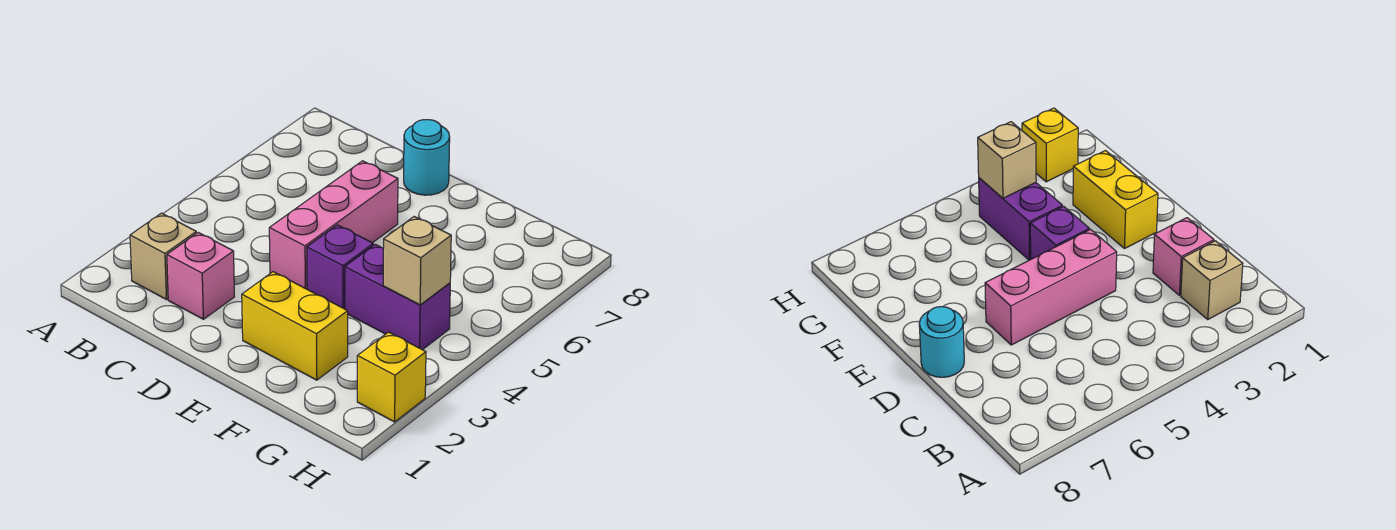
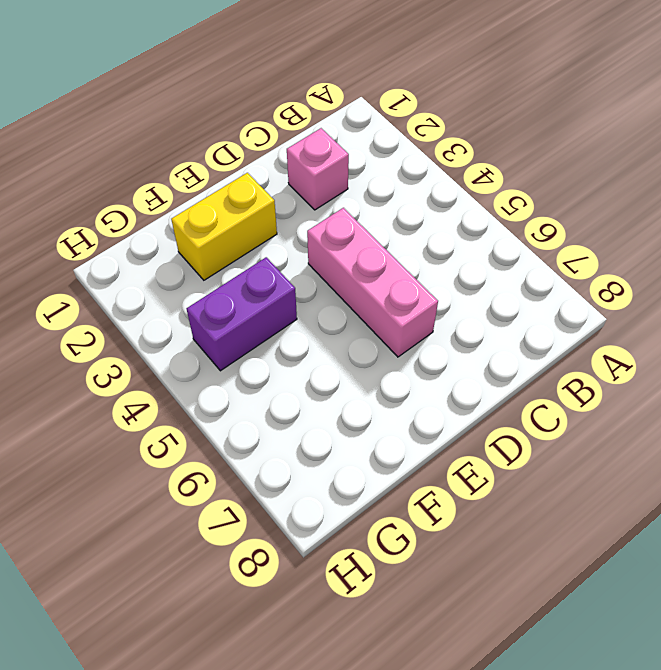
none -> tan 1x1 brick [130,213,196,300]
none -> cyan 1x1 round brick [404,120,450,195]

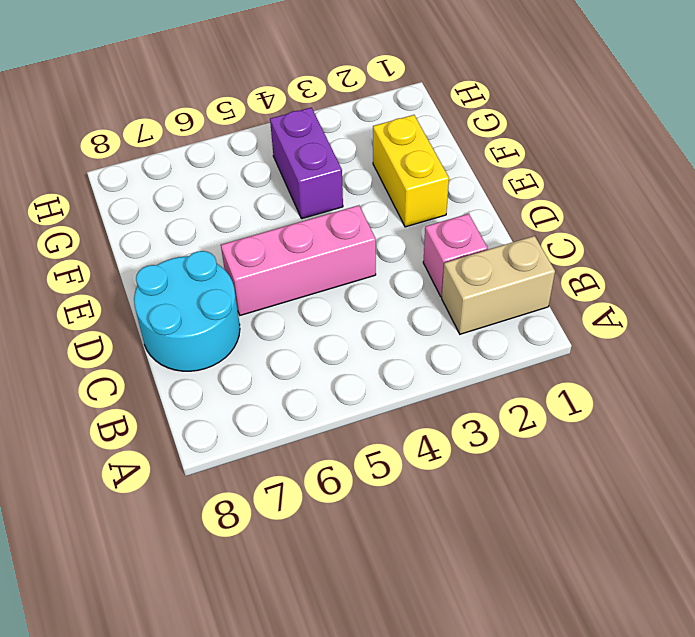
tan 1x2 brick [442,236,555,334] -> tan 1x1 brick [130,213,196,300]
cyan 2x2 round brick [134,251,240,371] -> cyan 1x1 round brick [404,120,450,195]
none -> purple 1x1 brick [307,225,373,309]
none -> yellow 1x1 brick [357,332,426,422]

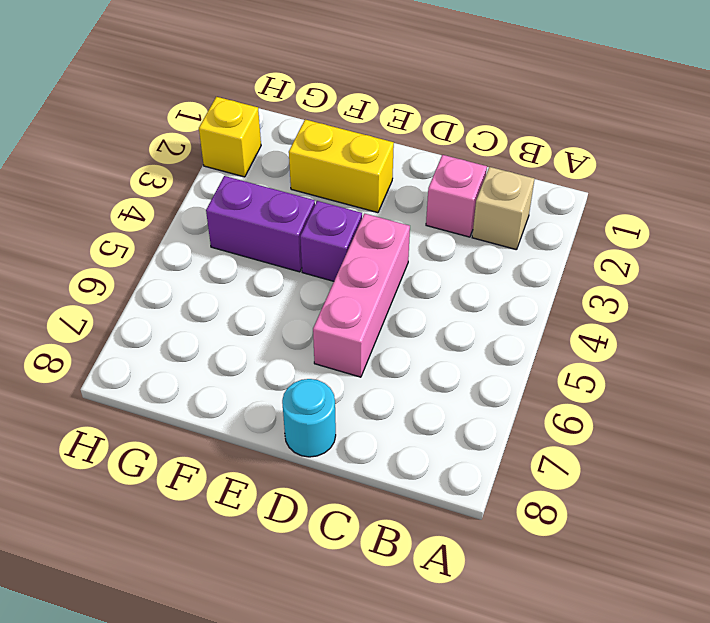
none -> tan 1x1 brick [383,217,451,305]

